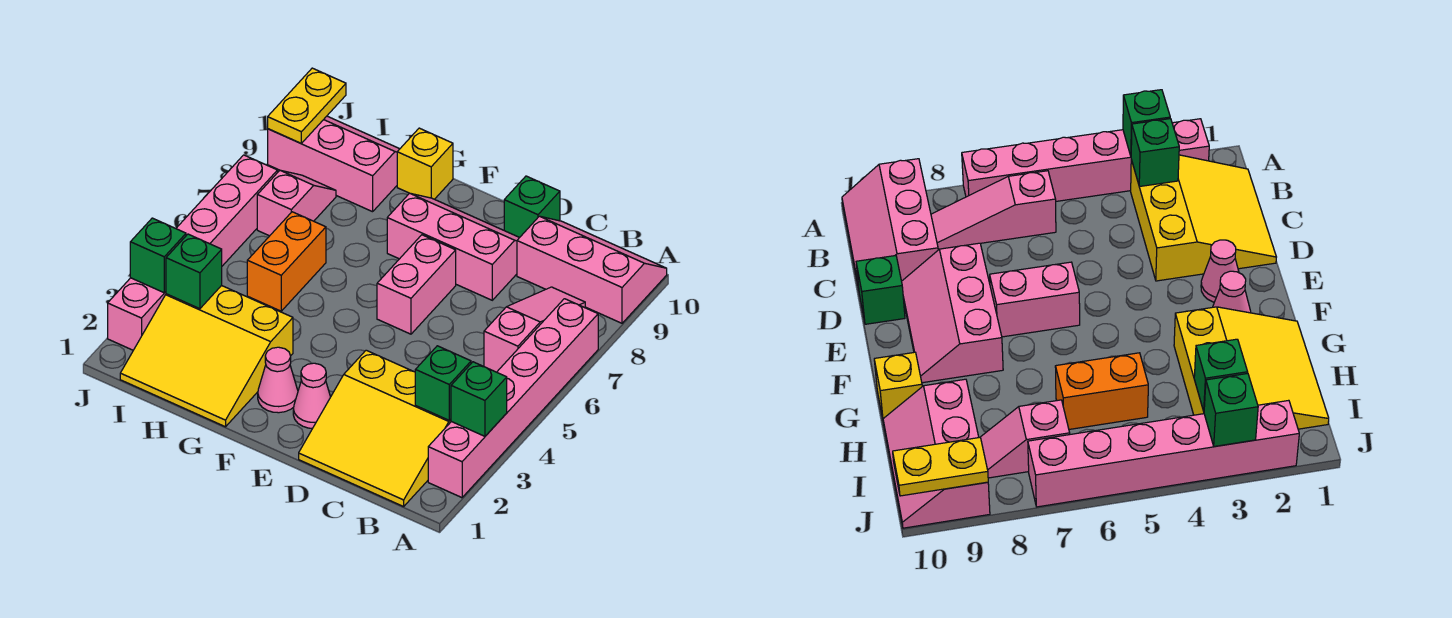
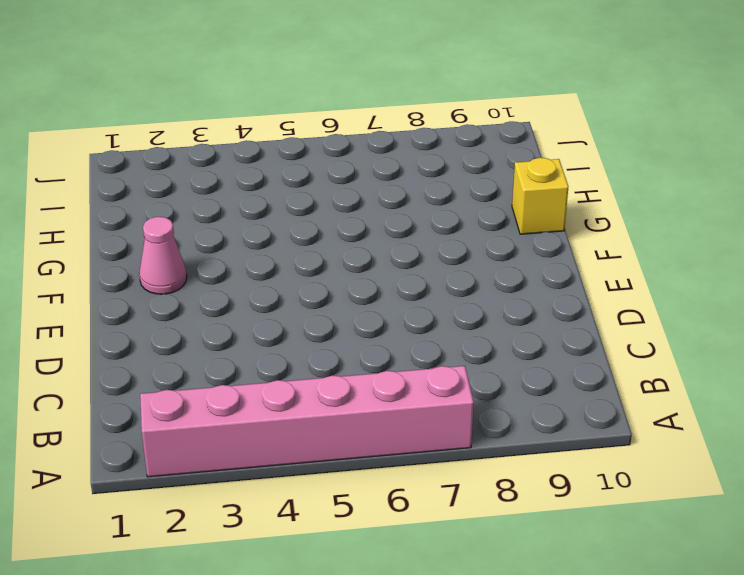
none -> pink 2x3 slope [517,216,667,323]
none -> yellow 3x3 slope [299,350,451,507]
none -> pink 1x3 slope [484,287,585,372]

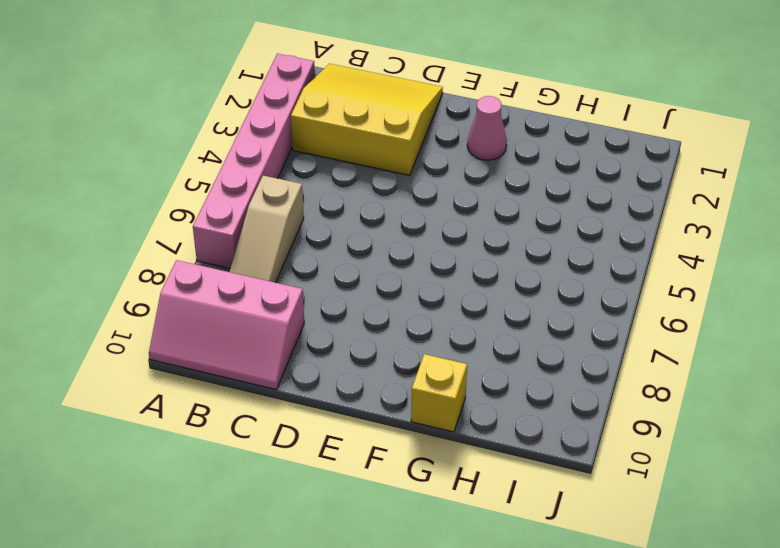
tan 1x3 slope [230,176,304,283] -> pink 1x3 slope [484,287,585,372]
none -> pink 2x3 slope [387,193,519,300]
none -> green 1x1 brick [504,176,560,238]
none -> pink 1x1 cone [293,363,330,428]

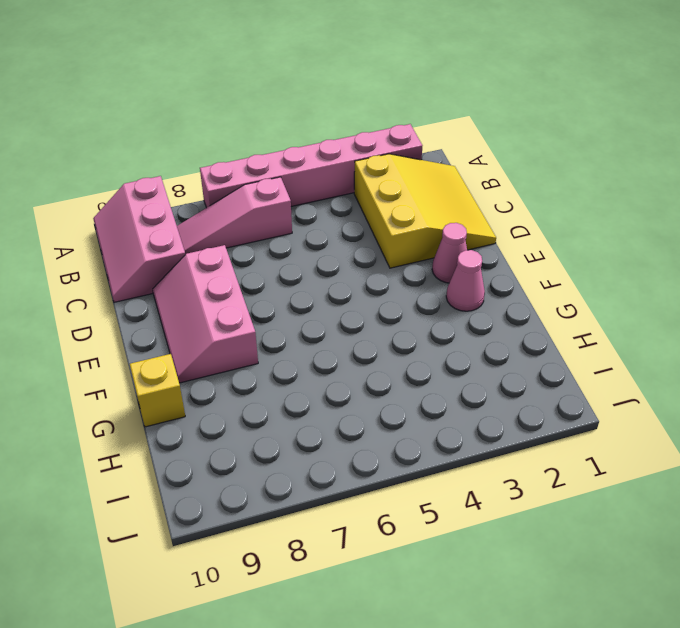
none -> green 1x1 brick [504,176,560,238]
none -> pink 1x2 brick [377,235,456,334]
none -> yellow 3x3 slope [120,285,293,427]

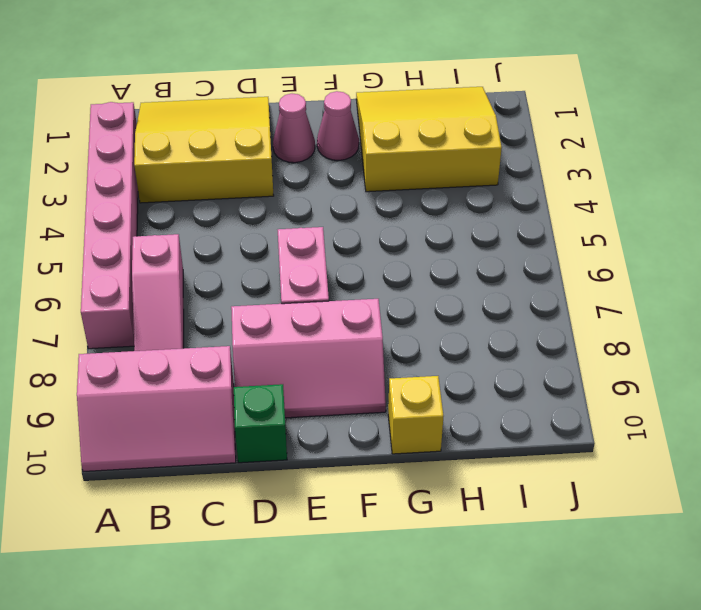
none -> orange 1x2 brick [247,212,326,311]
none -> pink 2x3 slope [268,116,399,212]
none -> pink 1x2 slope [257,170,336,236]

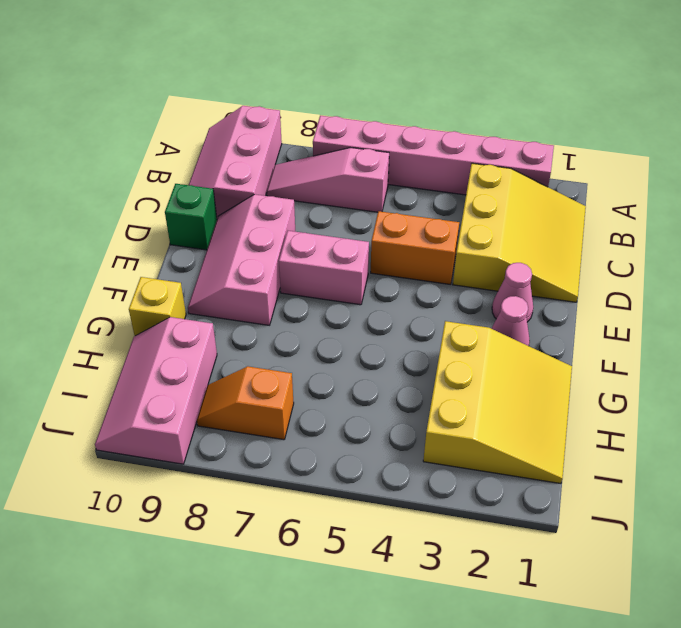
orange 1x2 brick [371,211,459,285] -> orange 1x2 brick moved to [247,212,326,311]
orange 1x2 slope [197,366,294,440] -> pink 1x2 slope [257,170,336,236]
none -> pink 1x6 brick [108,155,278,350]
none -> green 1x1 brick [451,362,507,436]
none -> green 1x1 brick [415,346,471,420]

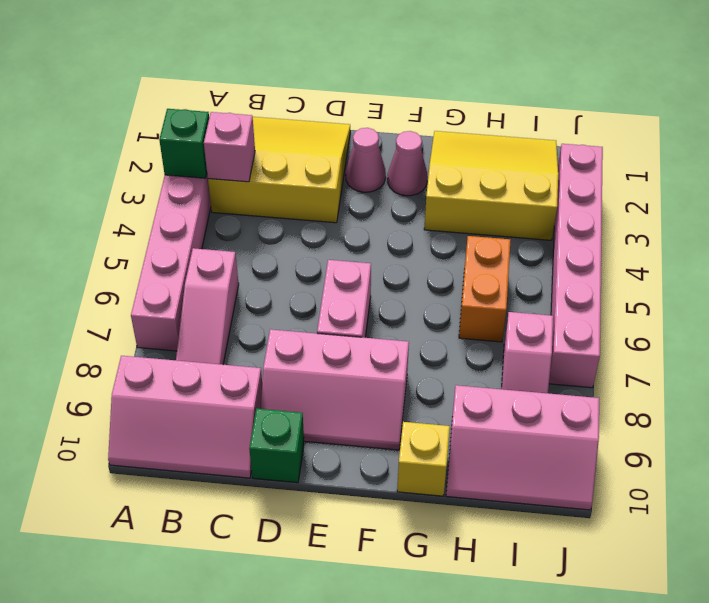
pink 1x1 brick [204,112,255,182] -> green 1x1 brick [415,346,471,420]
none -> green 1x1 brick [166,234,222,309]
none -> green 1x1 brick [130,218,186,293]
none -> yellow 1x2 plate [268,68,346,143]

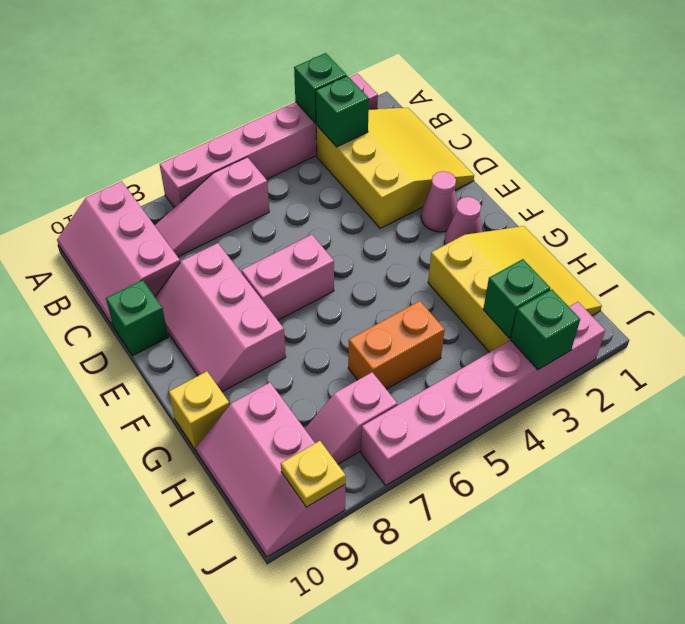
yellow 1x1 plate [281,441,346,507] -> yellow 1x2 plate [268,68,346,143]

